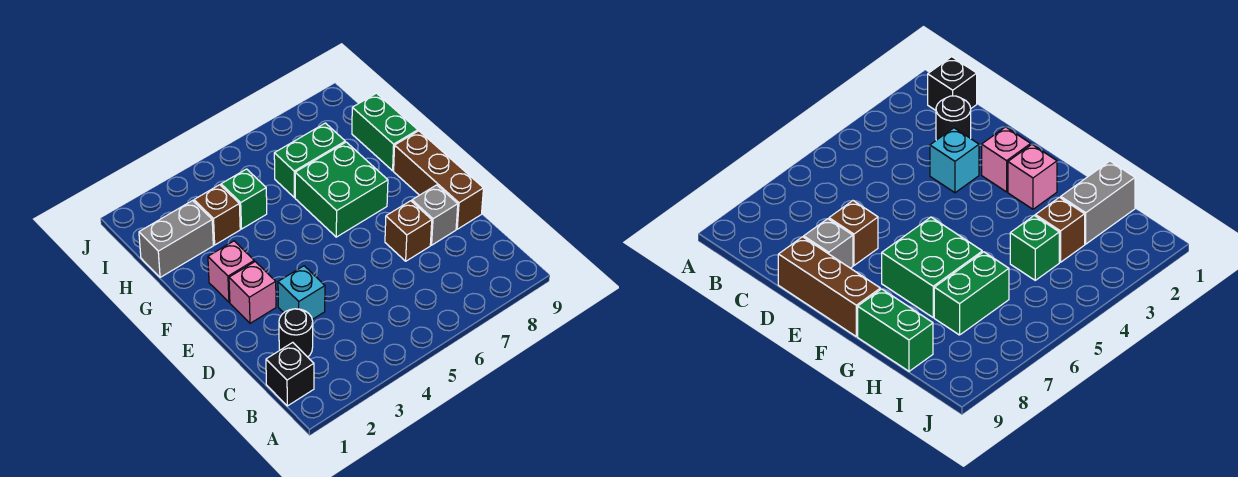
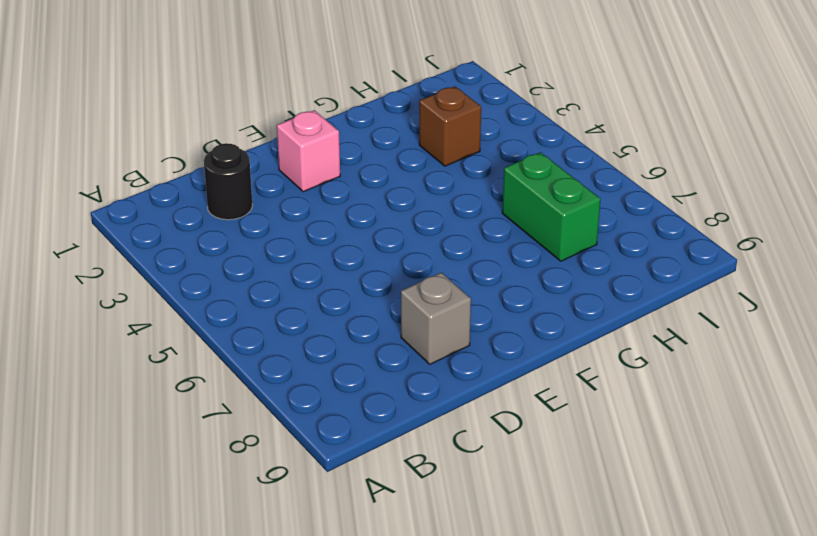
none -> black 1x1 brick [266,342,314,406]
none -> cyan 1x1 brick [278,266,325,319]
none -> brown 1x1 brick [385,201,432,261]

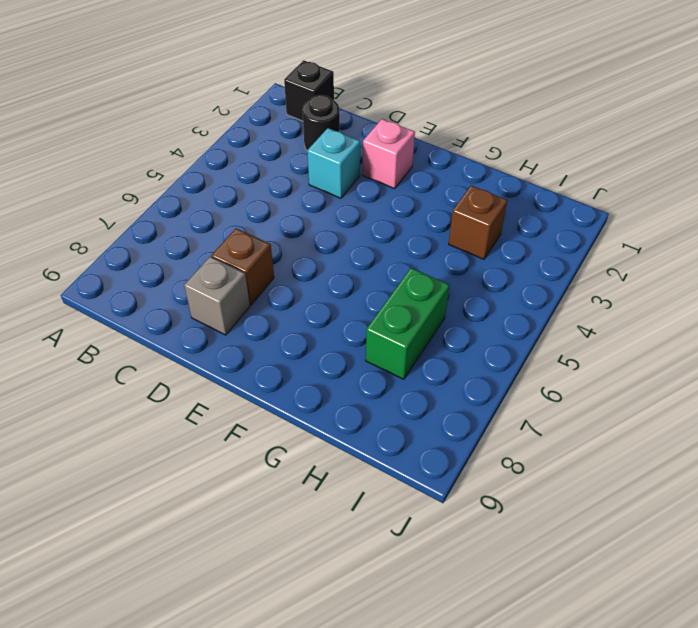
none -> brown 1x3 brick [394,131,483,229]
none -> pink 1x1 brick [208,241,254,302]
none -> green 2x2 brick [295,142,388,237]

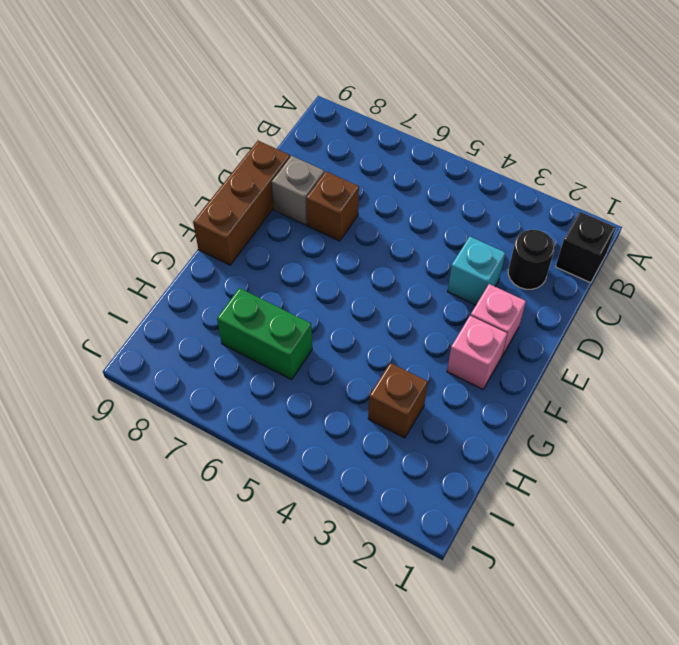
none -> green 2x2 brick [295,142,388,237]
none -> green 1x2 brick [352,93,418,171]
none -> grey 1x2 brick [139,201,213,277]

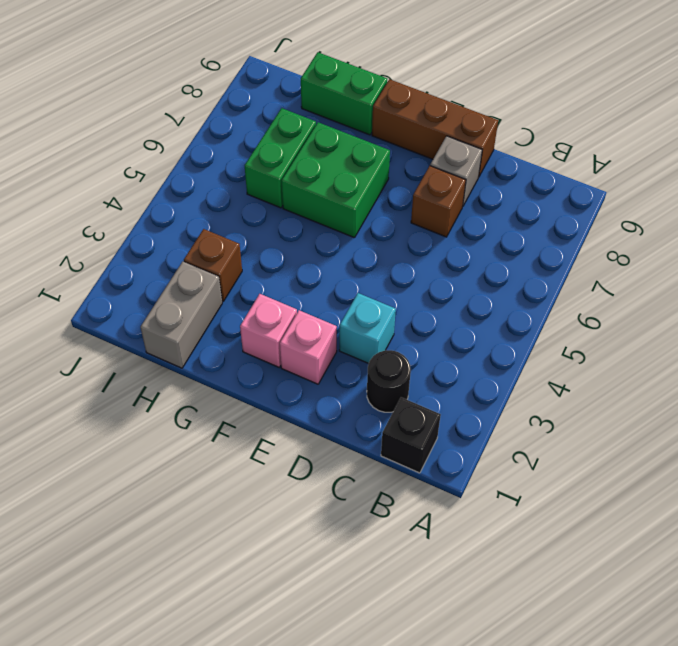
none -> green 1x1 brick [221,169,267,229]

